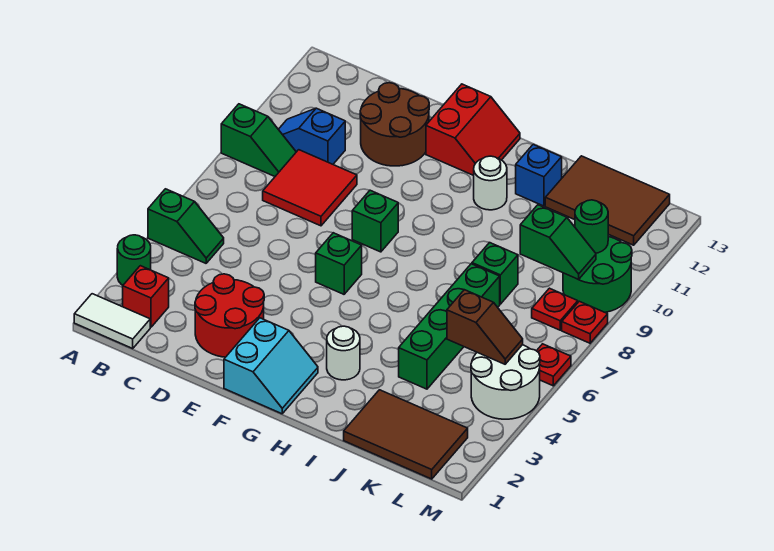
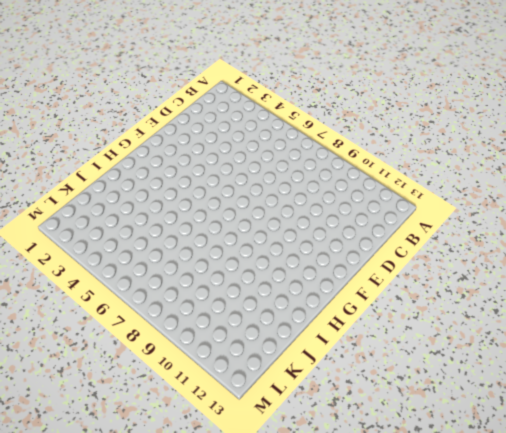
none -> white 1x2 tile [74,294,150,348]
none -> green 1x1 round brick [117,235,151,285]
none -> green 1x2 slope [148,189,224,263]

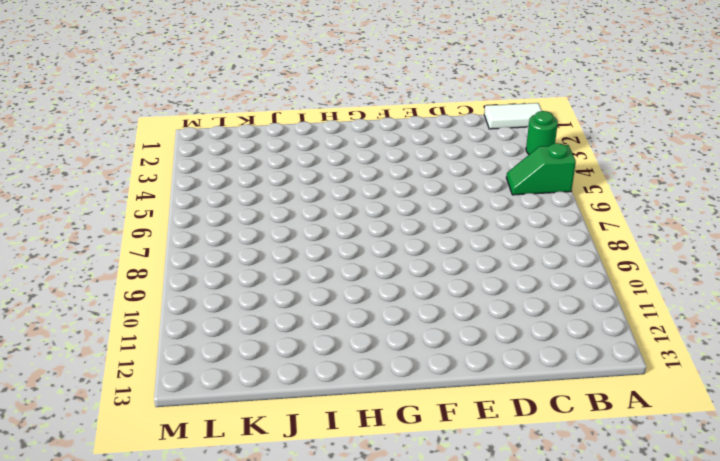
none -> green 1x2 slope [221,104,296,176]
none -> red 1x1 brick [123,266,169,327]
none -> blue 1x2 slope [278,108,345,164]

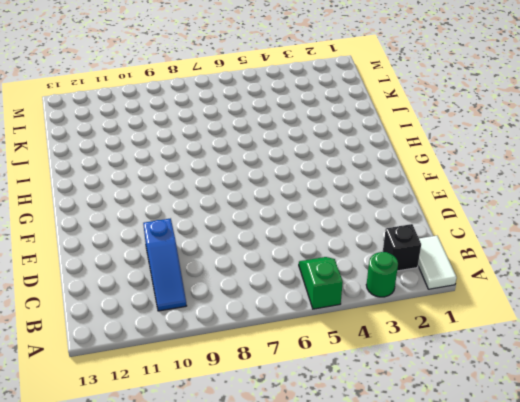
black 1x1 brick [383,224,421,271] -> red 1x1 brick [123,266,169,327]
blue 1x3 slope [143,218,187,311] -> blue 1x2 slope [278,108,345,164]
none -> green 1x2 slope [221,104,296,176]
none -> red 2x2 tile [263,150,357,226]
none -> red 2x2 round brick [195,274,264,357]

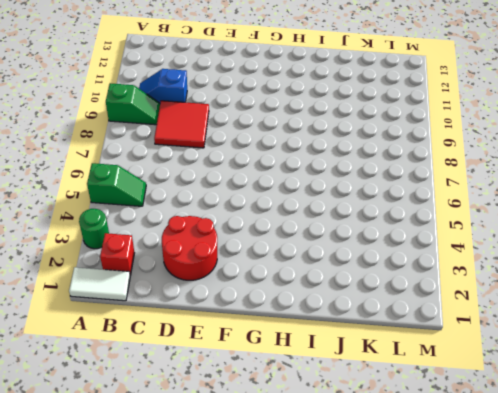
none -> brown 2x2 round brick [360,83,429,166]
none -> cyan 2x2 slope [224,318,318,414]
none -> green 1x1 brick [316,233,362,294]

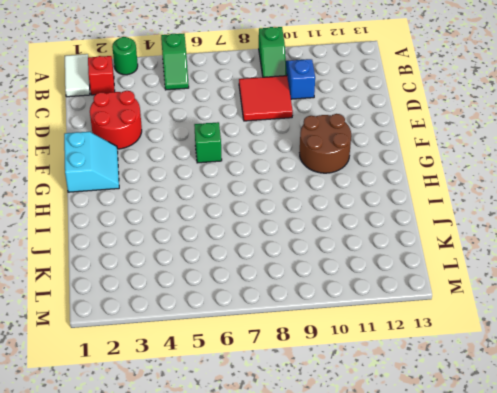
cyan 2x2 slope [64,132,119,192] -> cyan 2x2 slope turned to [224,318,318,414]
brown 2x2 round brick [300,114,351,173] -> brown 2x2 round brick moved to [360,83,429,166]
none -> green 1x1 brick [352,190,398,252]
none -> red 2x2 slope [426,84,520,175]
none -> white 1x1 round brick [327,326,360,380]

